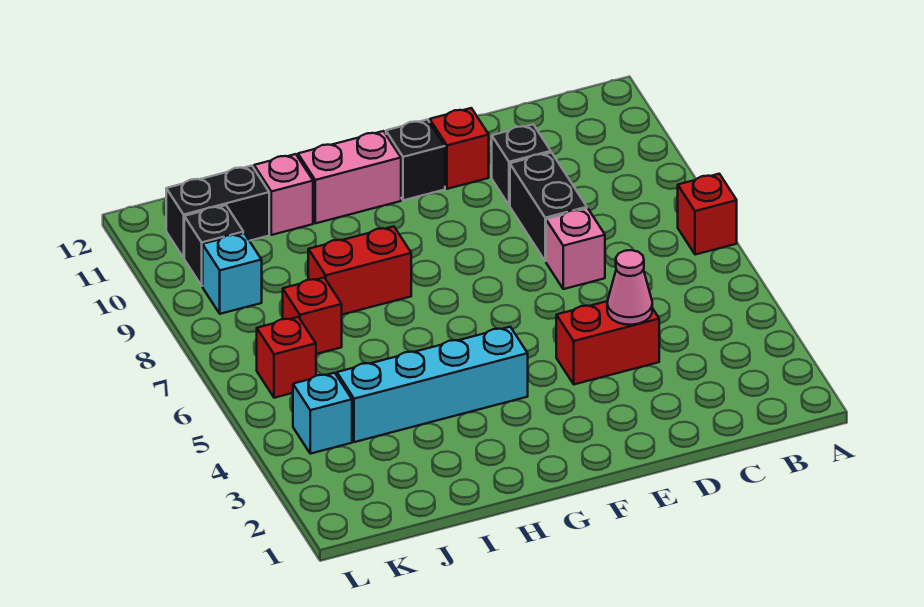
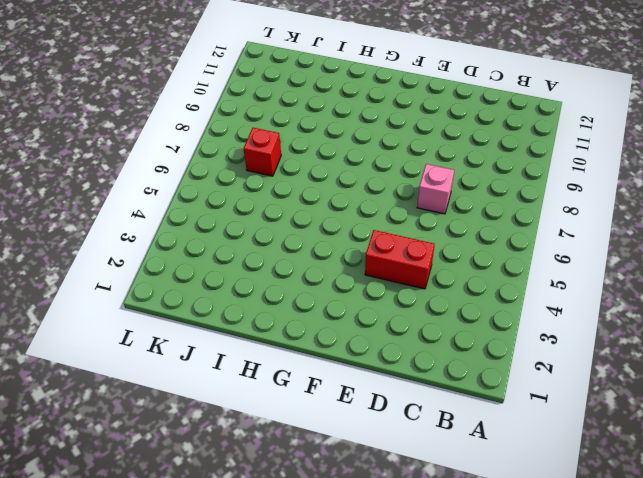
none -> red 1x1 brick [678,174,737,255]
none -> black 1x2 brick [510,152,587,261]
none -> black 1x1 brick [492,124,551,205]

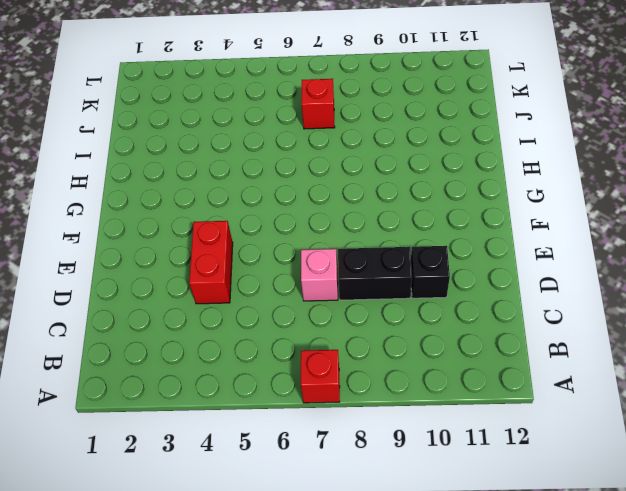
none -> red 1x1 brick [430,108,489,189]
none -> black 1x1 brick [386,120,445,200]
none -> cyan 1x4 brick [337,327,528,442]

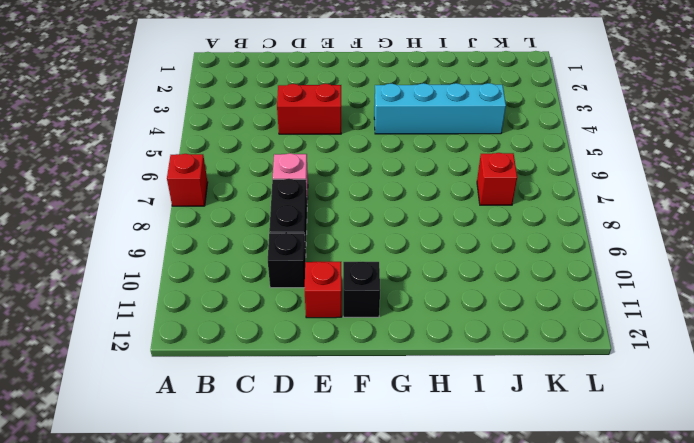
none -> pink 1x2 brick [298,131,401,223]
none -> red 1x2 brick [308,227,411,315]
none -> pink 1x1 brick [254,154,313,235]

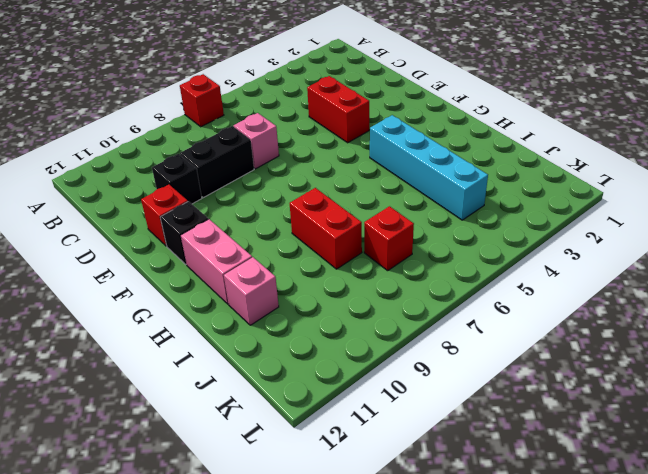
none -> black 1x2 brick [166,166,269,258]
none -> cyan 1x1 brick [293,373,352,454]
none -> red 1x1 brick [257,317,316,398]

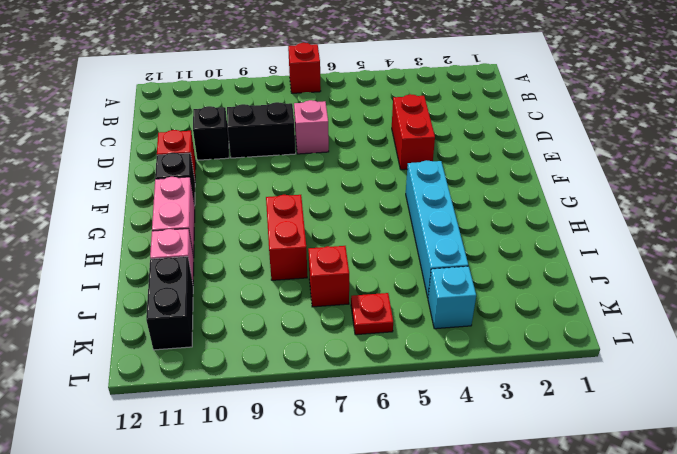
red 1x1 plate [351,293,393,335] -> red 1x1 brick [257,317,316,398]
none -> cyan 1x1 brick [203,233,262,314]
none -> black 1x1 brick [184,205,243,286]
none -> pink 1x1 cone [607,250,652,325]

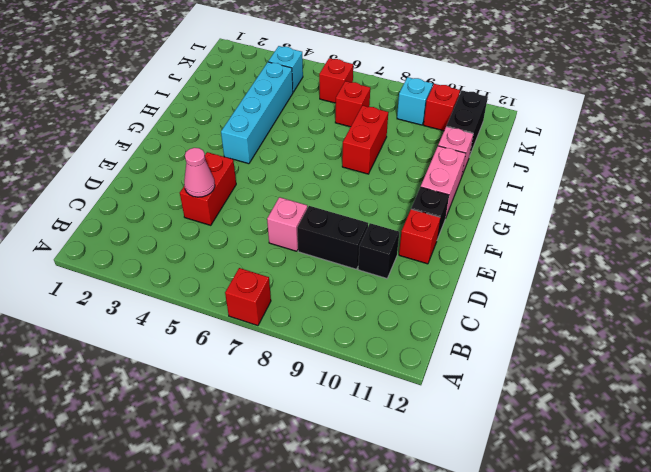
red 1x1 brick [424,84,460,131] -> black 1x1 brick [184,205,243,286]

